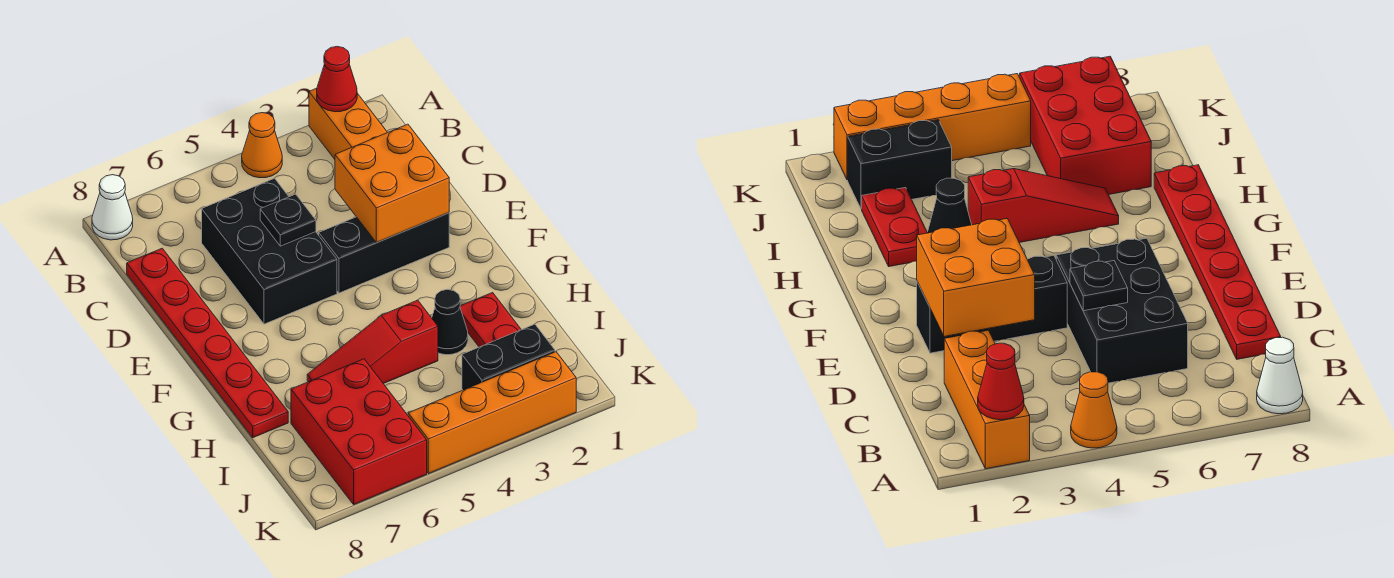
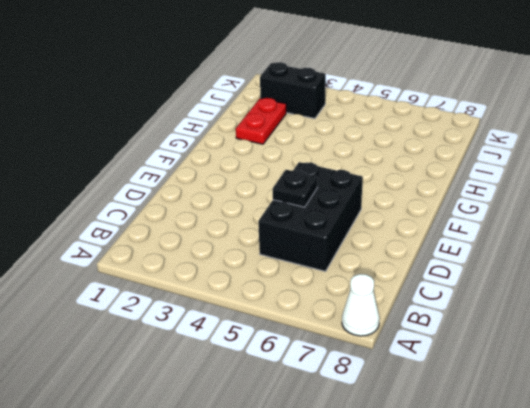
none -> orange 1x3 brick [309,88,388,159]
none -> orange 1x1 cone [242,113,282,178]
none -> red 1x6 plate [127,248,288,438]

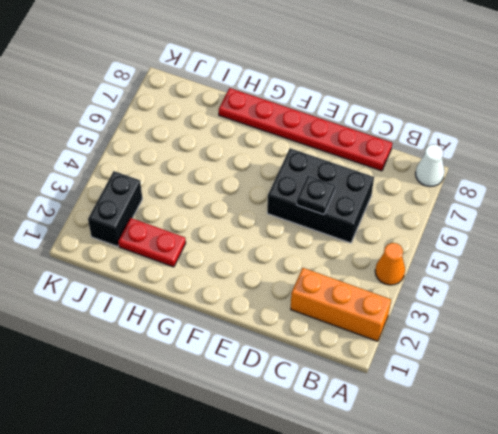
none -> black 1x3 brick [319,213,449,293]
none -> black 1x1 cone [432,289,468,355]
none -> red 1x3 slope [307,300,438,384]

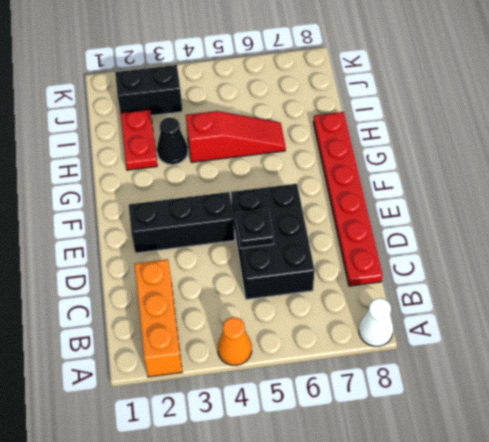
none -> red 2x3 brick [291,359,427,504]
none -> orange 1x4 brick [408,352,576,474]
none -> red 1x1 cone [317,47,357,112]

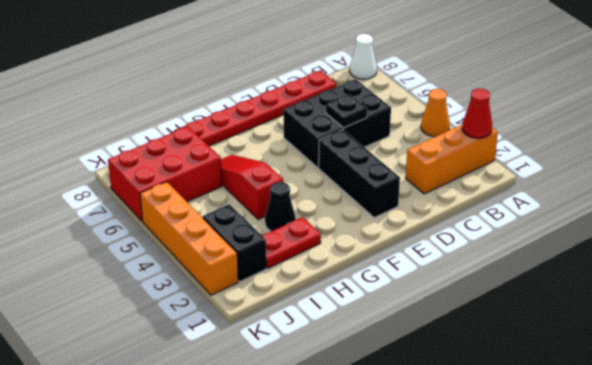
none -> orange 2x2 brick [335,124,449,243]

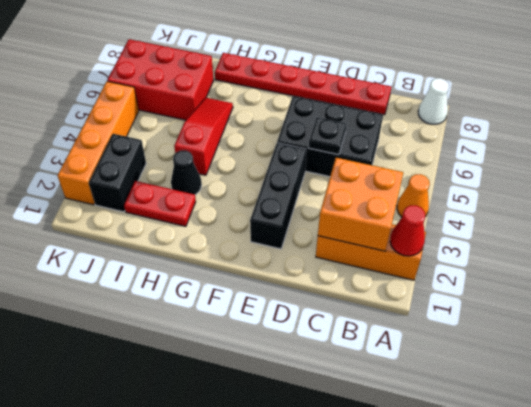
orange 2x2 brick [318,158,403,251] -> orange 2x2 brick moved to [335,124,449,243]

